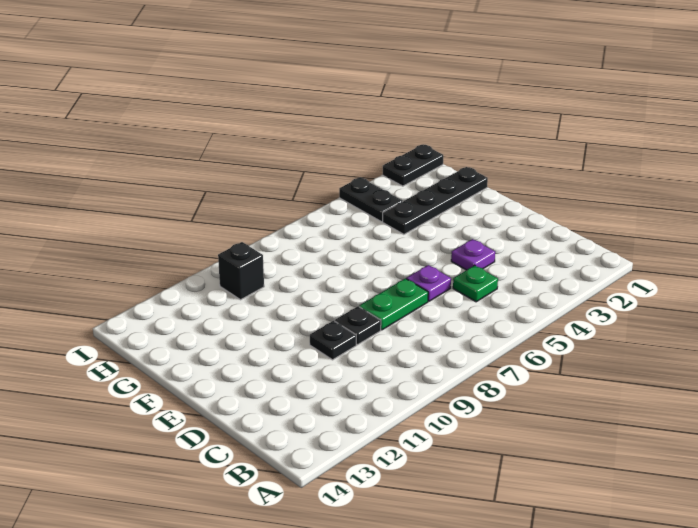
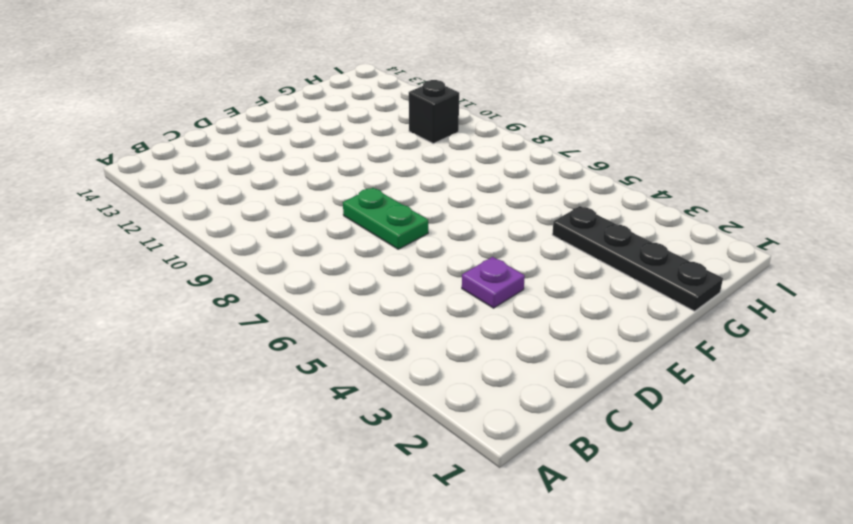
none -> green 1x1 plate [453,265,498,302]
none -> purple 1x1 plate [406,265,451,301]

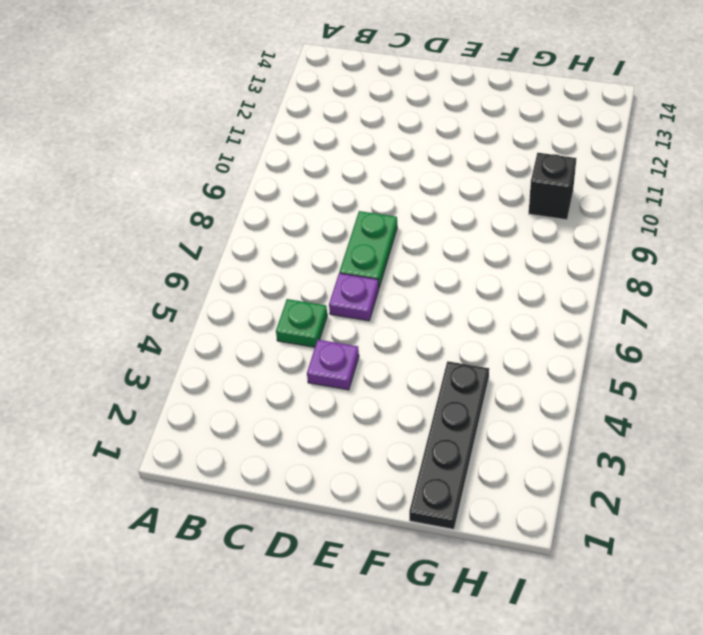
none -> black 1x1 plate [335,306,381,345]
none -> black 1x1 plate [310,321,356,360]

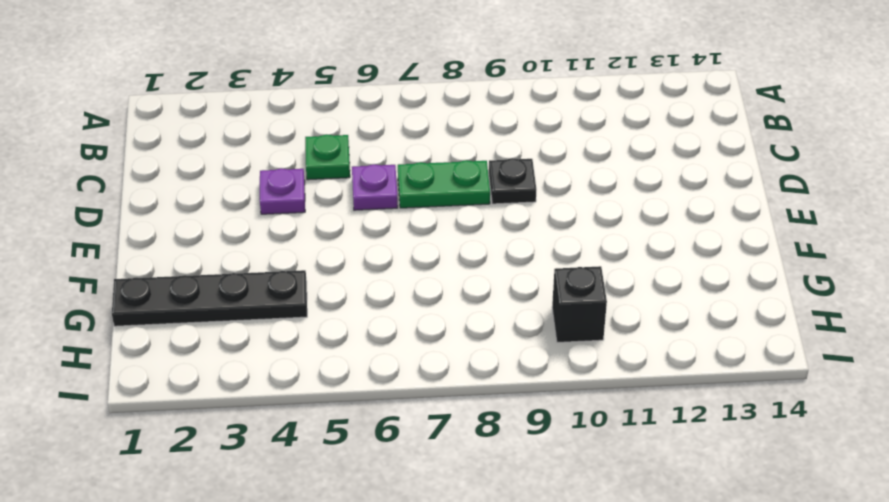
none -> black 1x1 plate [310,321,356,360]
none -> black 1x2 plate [339,177,403,222]

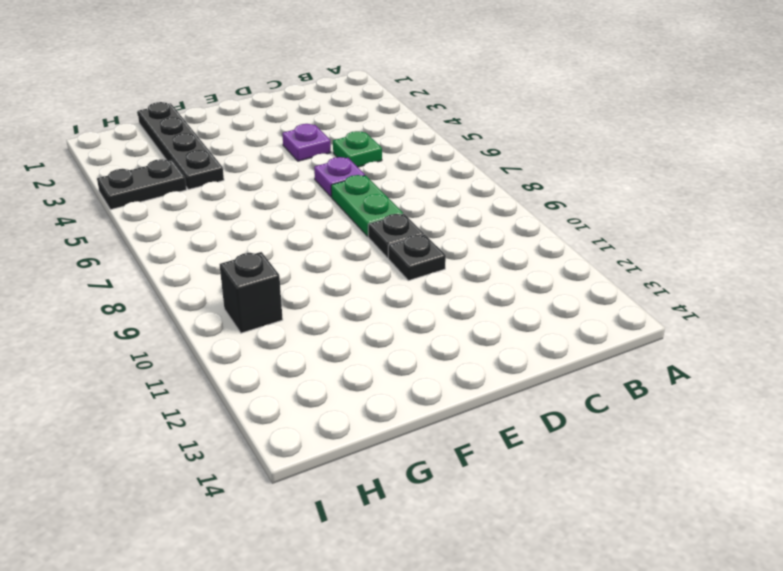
none -> black 1x2 plate [382,145,443,186]

